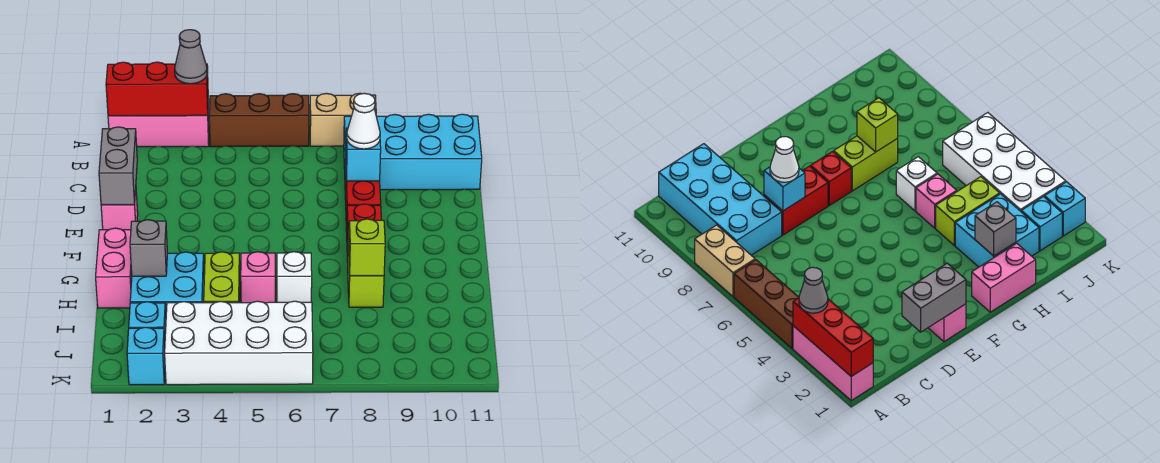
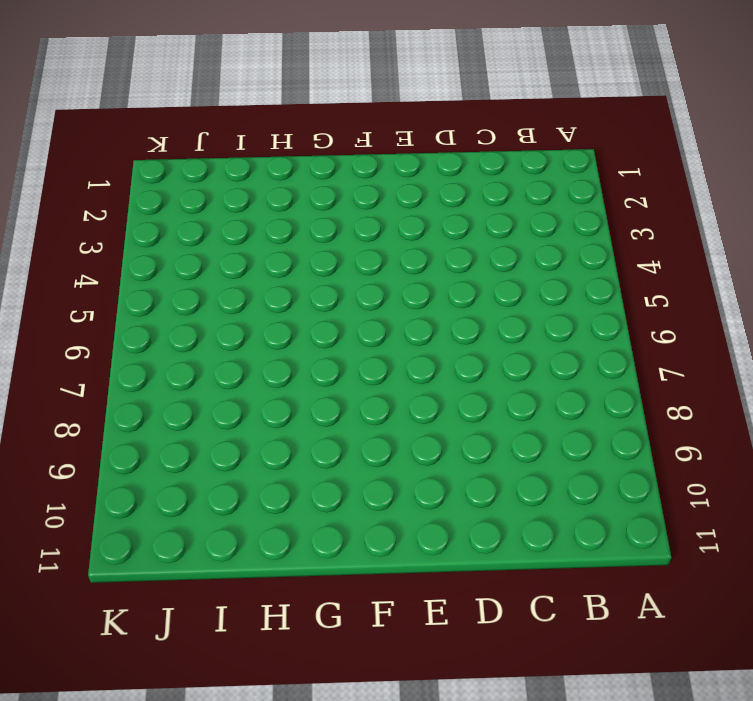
none -> pink 1x3 brick [108,102,209,147]
none -> brown 1x3 brick [209,94,309,147]
none -> tan 1x2 brick [310,93,376,146]

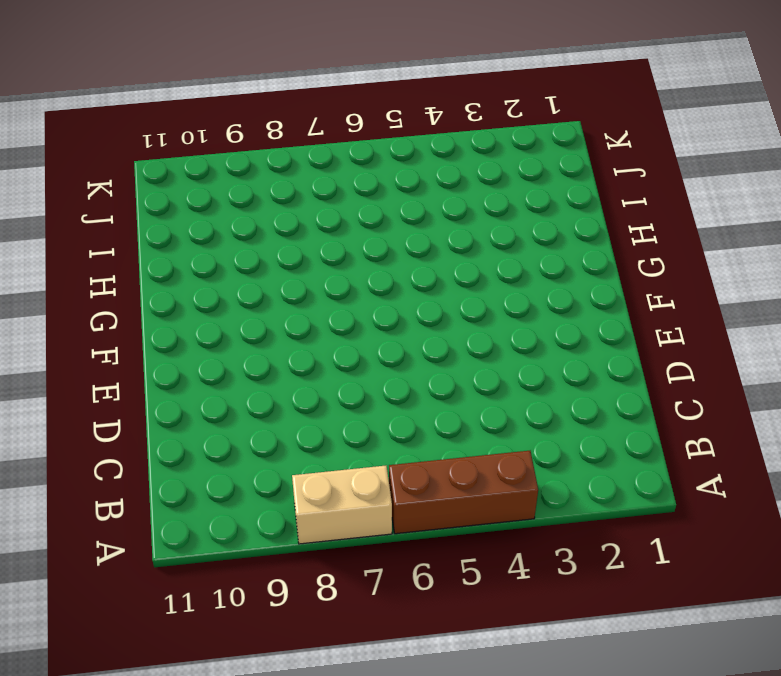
none -> pink 1x3 brick [108,102,209,147]
none -> cyan 2x4 brick [344,114,482,190]
none -> red 1x2 brick [345,175,381,231]

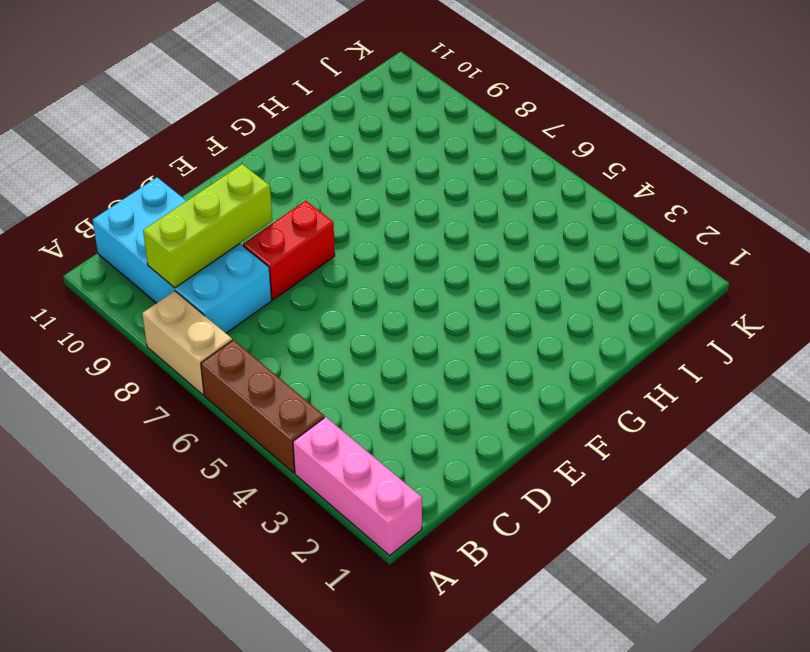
lime 1x3 brick [143,164,272,288] -> none
none -> pink 1x1 brick [101,190,138,230]
none -> red 1x1 brick [347,204,381,256]
none -> pink 1x2 brick [96,228,132,308]

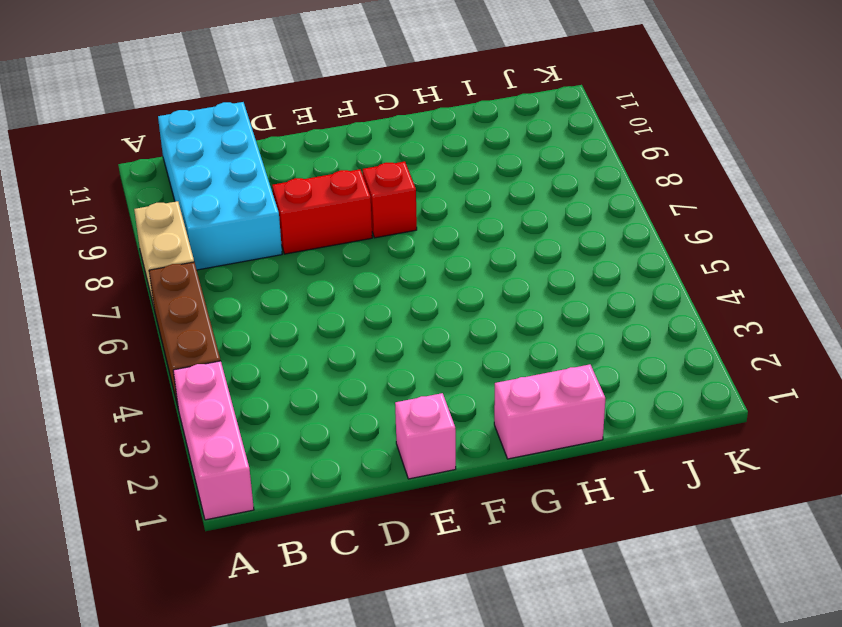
none -> lime 1x2 brick [347,229,384,307]
none -> cyan 2x2 brick [130,252,204,312]
none -> lime 1x2 brick [204,252,240,303]

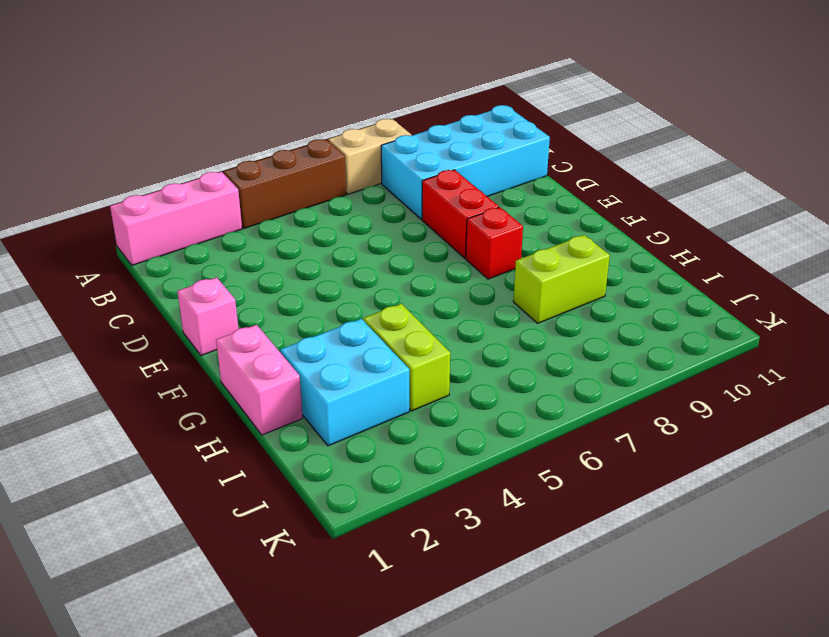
lime 1x2 brick [513,235,610,323] -> lime 1x2 brick turned to [347,229,384,307]
none -> pink 1x1 brick [241,252,275,303]
none -> white 1x1 brick [277,252,312,302]
none -> cyan 1x1 brick [129,302,166,340]

